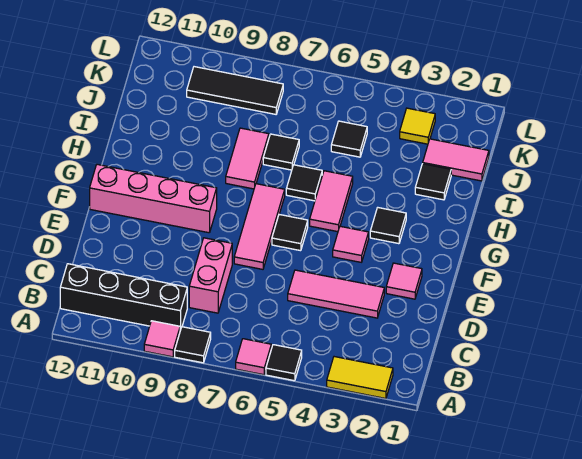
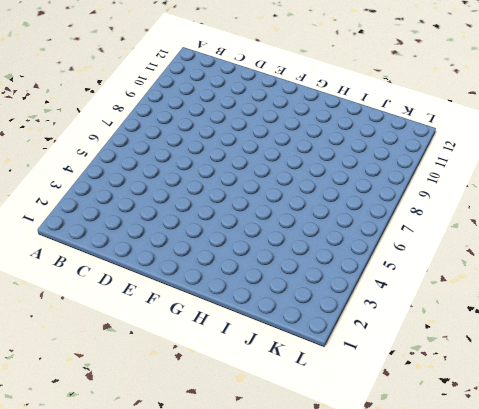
none -> yellow 1x2 tile [327,357,393,399]
none -> black 1x1 tile [266,345,302,381]
none -> pink 1x1 tile [236,339,271,375]

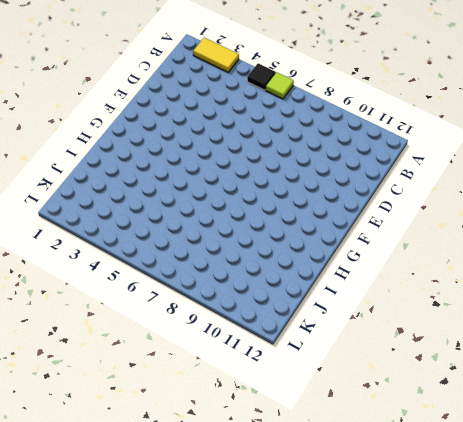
lime 1x1 tile [266,72,294,99] -> pink 1x1 tile [236,339,271,375]
none -> black 1x1 tile [175,327,211,363]
none -> pink 1x1 tile [144,321,180,357]
none -> black 1x4 brick [60,264,187,330]

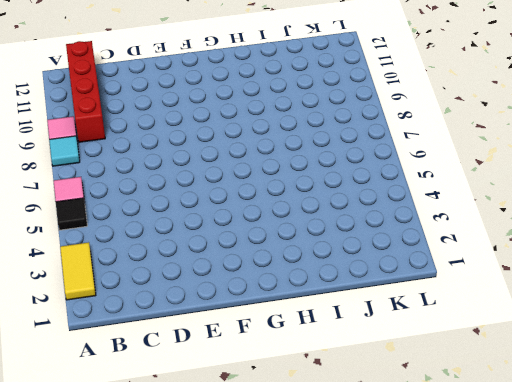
cyan 1x1 tile [49,136,80,166] -> black 1x1 tile [175,327,211,363]
red 1x4 brick [66,41,105,142] -> black 1x4 brick [60,264,187,330]
none -> pink 1x2 brick [189,238,232,313]
none -> pink 1x3 tile [288,270,384,318]
none -> pink 1x1 tile [386,263,422,299]

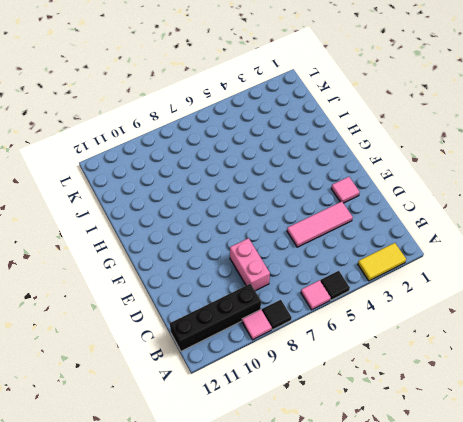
none -> pink 1x3 tile [234,184,285,269]
none -> pink 1x1 tile [333,226,369,262]
none -> black 1x1 tile [272,215,308,251]

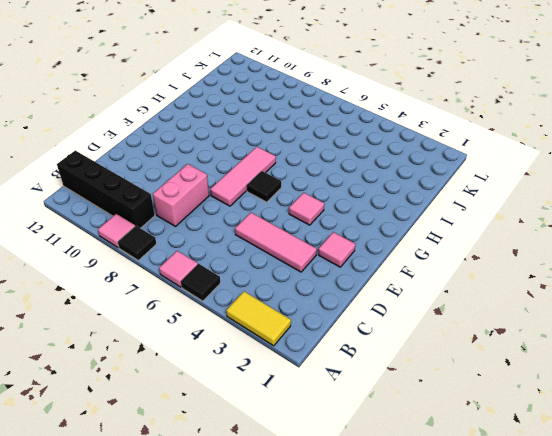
none -> pink 1x4 brick [90,164,217,233]
none -> black 1x1 tile [370,208,406,244]
none -> pink 1x2 tile [310,171,353,232]

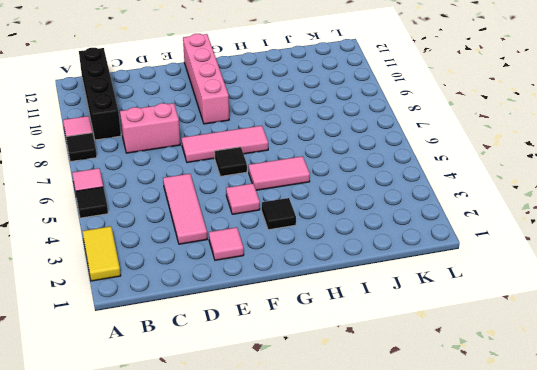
none -> black 1x1 tile [286,165,322,201]
none -> pink 1x2 tile [226,128,269,189]
none -> black 1x1 tile [415,164,451,200]

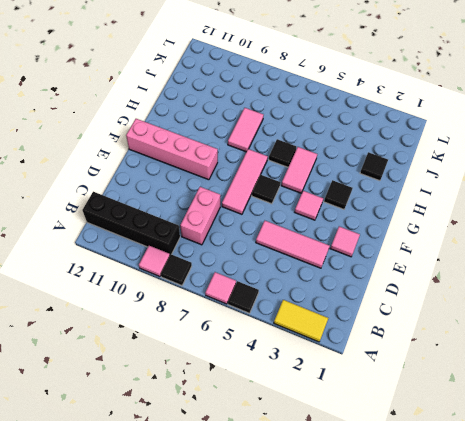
none -> black 1x1 tile [263,134,299,170]
none -> pink 1x2 tile [423,139,489,181]
none -> black 1x1 tile [331,121,367,157]

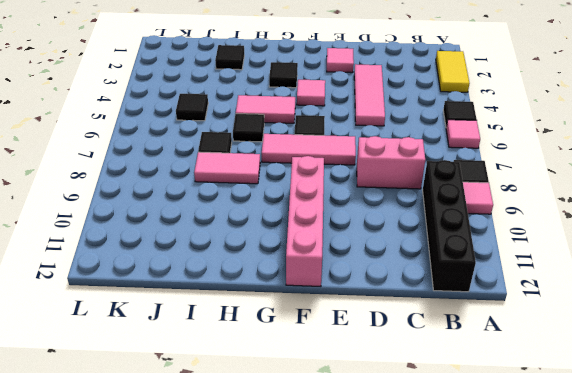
none -> pink 1x2 tile [423,139,489,181]
none -> yellow 1x1 tile [400,108,435,144]
none -> black 1x3 tile [187,67,283,114]

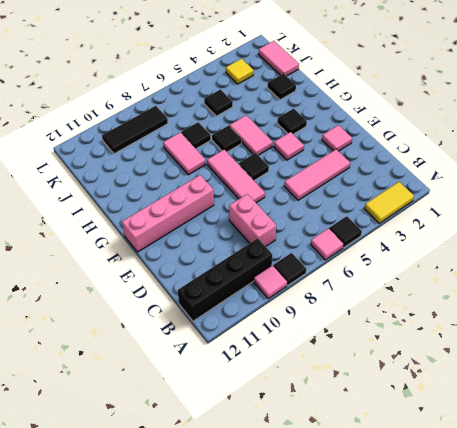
pink 1x2 tile [258,41,299,76] -> pink 1x2 tile turned to [423,139,489,181]

